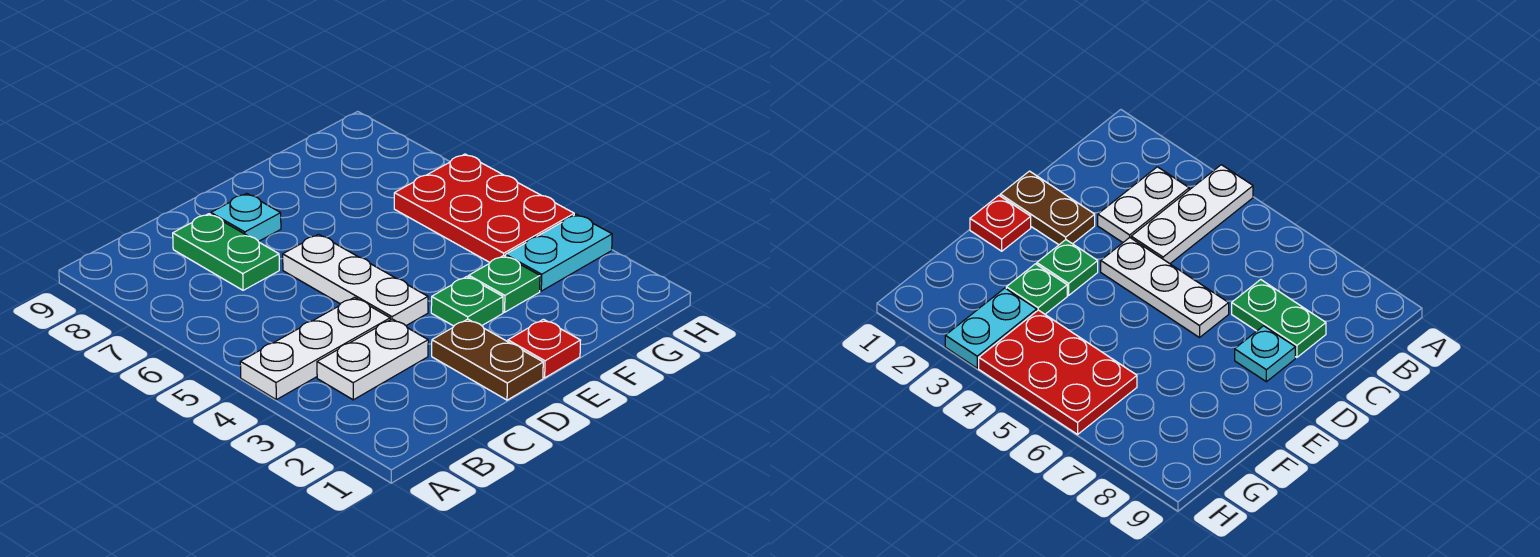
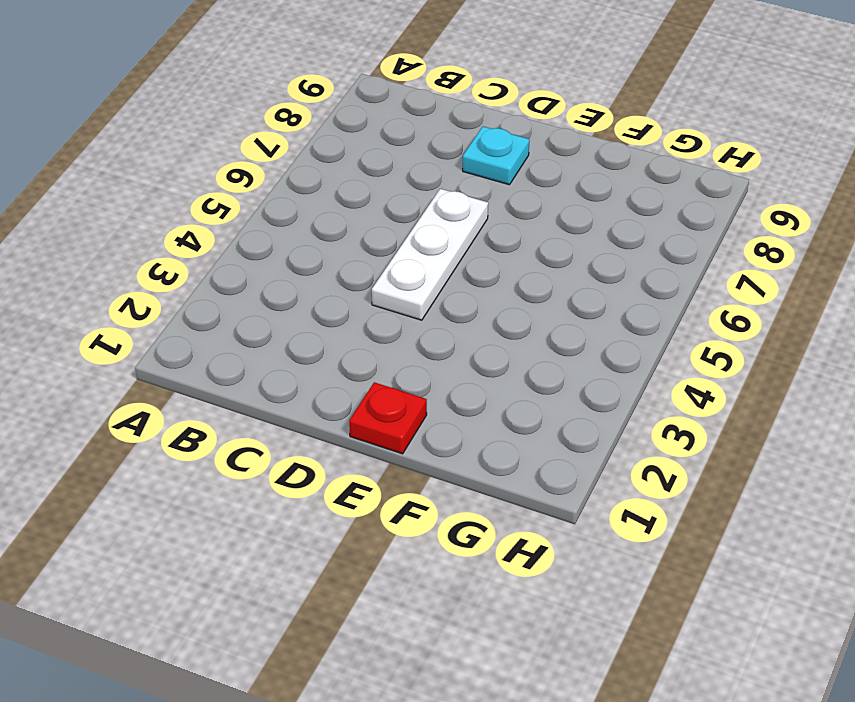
none -> white 1x3 plate [240,297,390,400]
none -> white 1x2 plate [317,319,428,400]

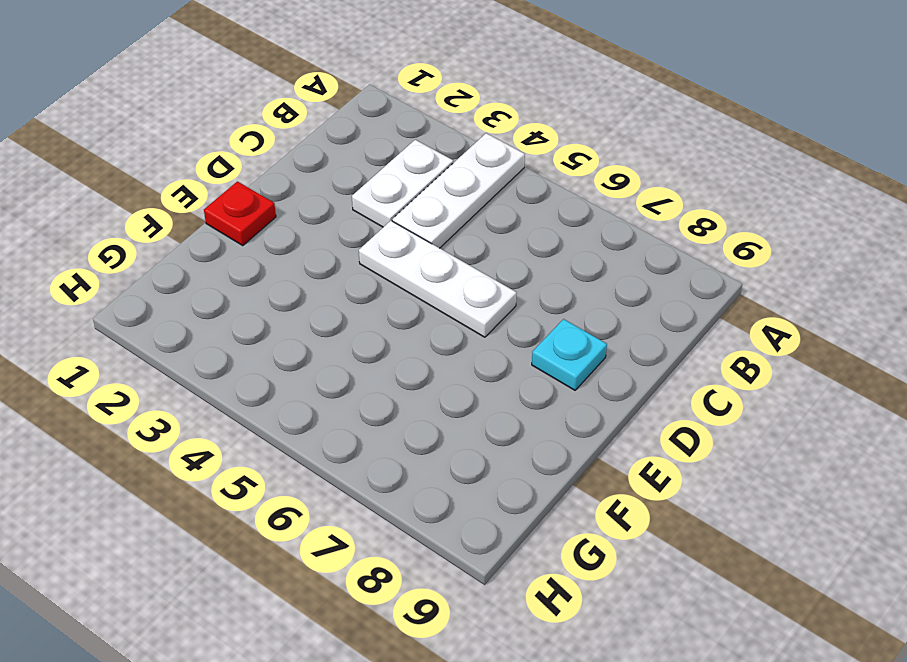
none -> green 1x2 plate [173,214,279,290]
none -> brown 1x2 plate [432,319,543,400]

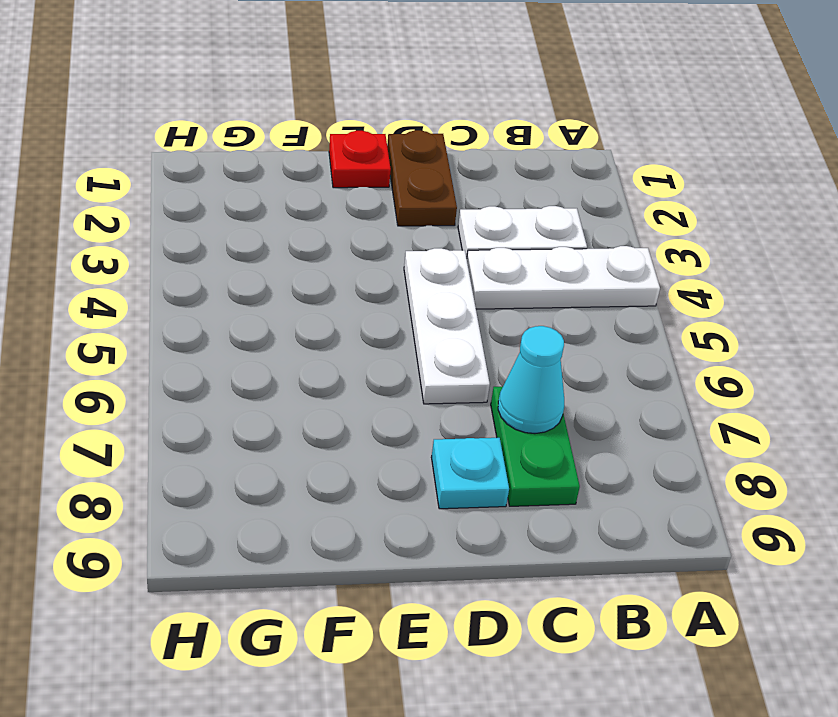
cyan 1x1 cone [498,326,564,434] -> none
none -> green 1x1 plate [431,277,503,326]
none -> green 1x1 plate [469,256,540,312]

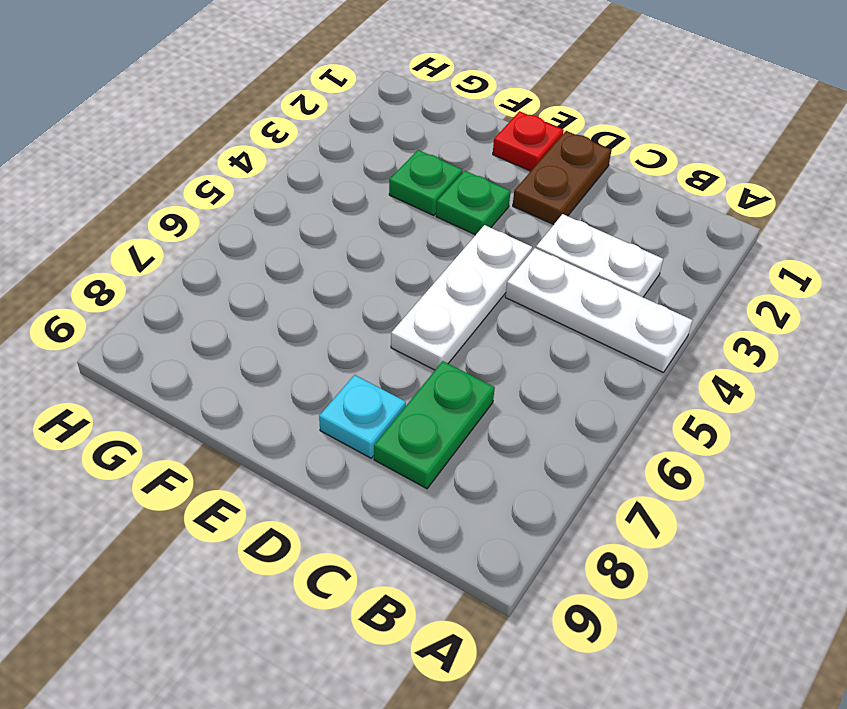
none -> cyan 1x2 plate [506,214,612,291]
none -> red 2x3 plate [394,154,574,262]

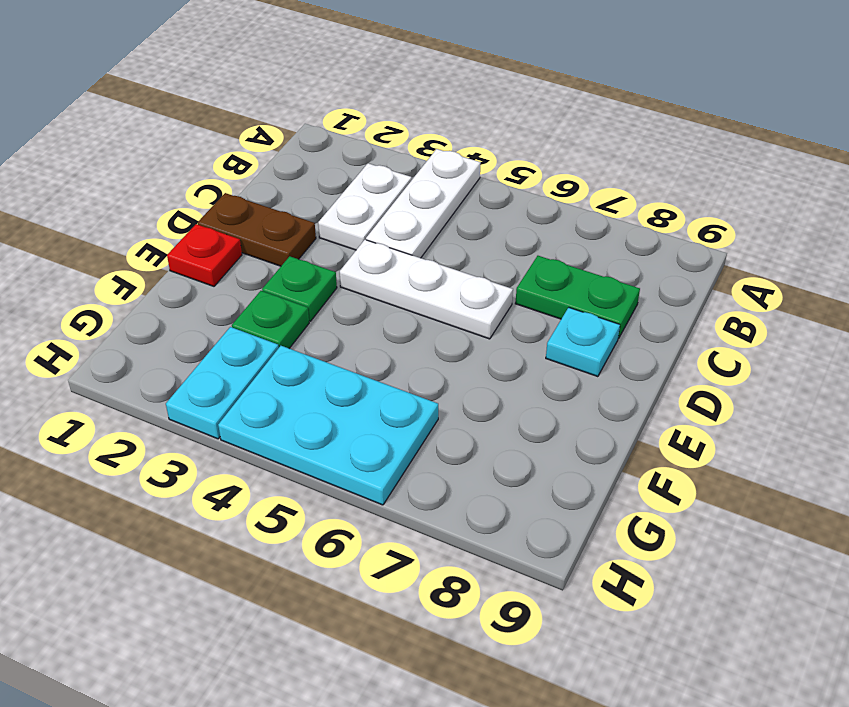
cyan 2x3 plate [218,346,438,505] -> red 2x3 plate [394,154,574,262]

